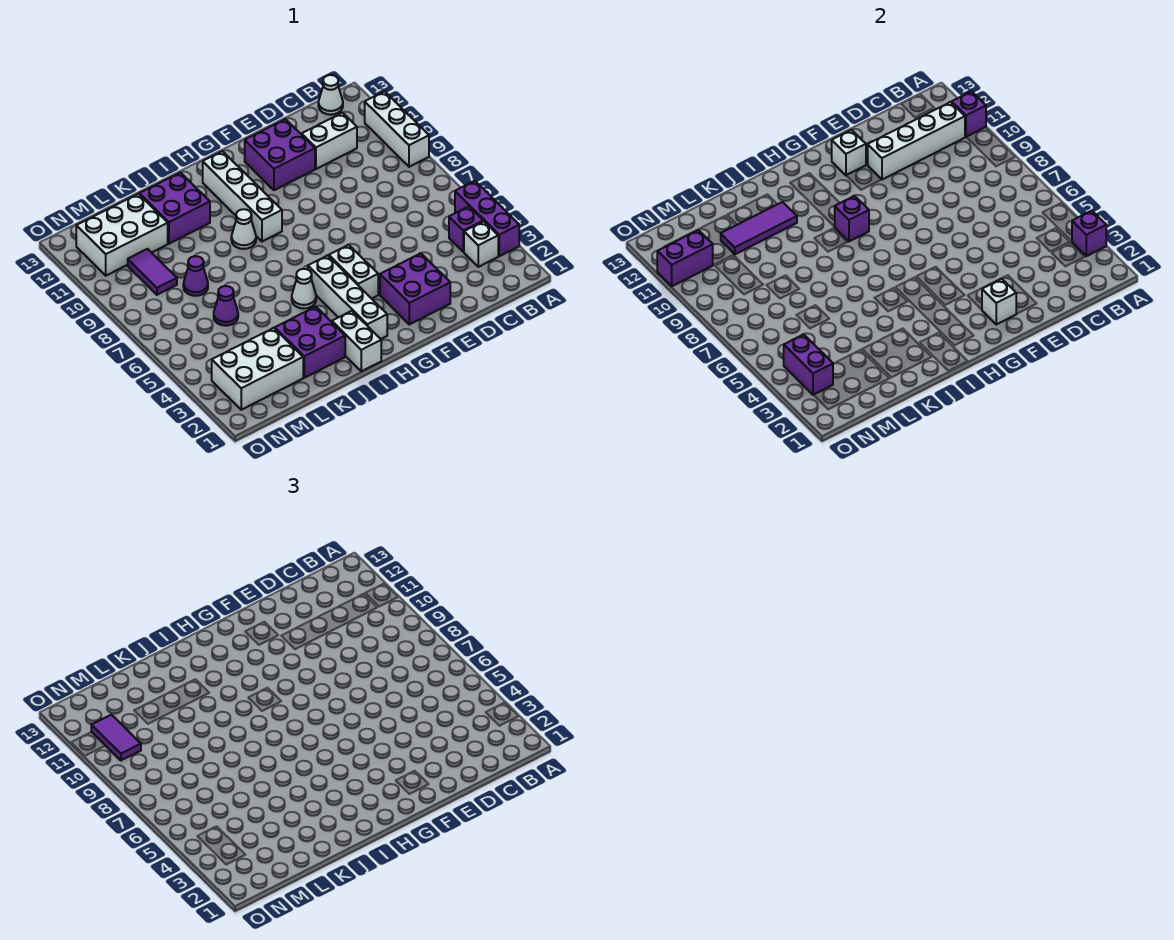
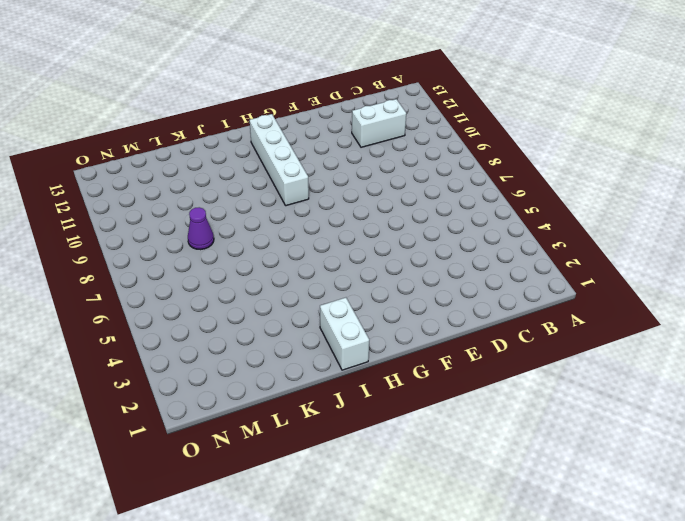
none -> purple 1x3 brick [455,181,519,256]
none -> white 1x3 brick [365,91,429,167]
none -> white 1x1 brick [464,221,498,267]
none -> purple 1x1 brick [449,206,483,252]

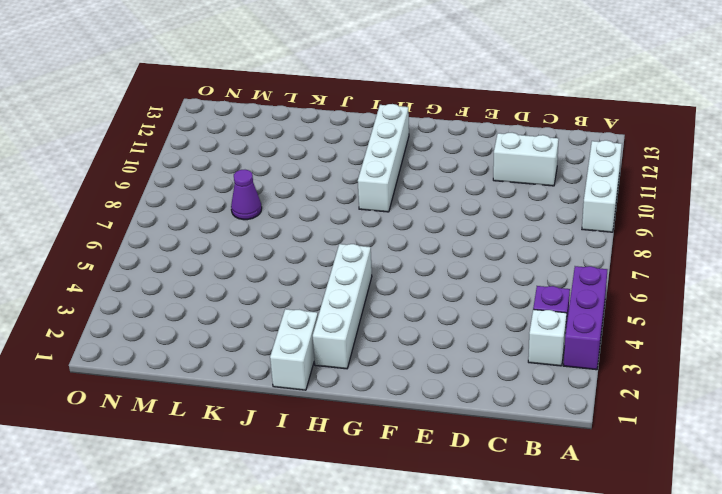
none -> white 1x1 cone [318,75,343,115]
none -> purple 2x2 brick [380,253,450,324]
none -> purple 2x2 brick [245,119,315,190]
none -> white 1x2 brick [329,245,378,299]

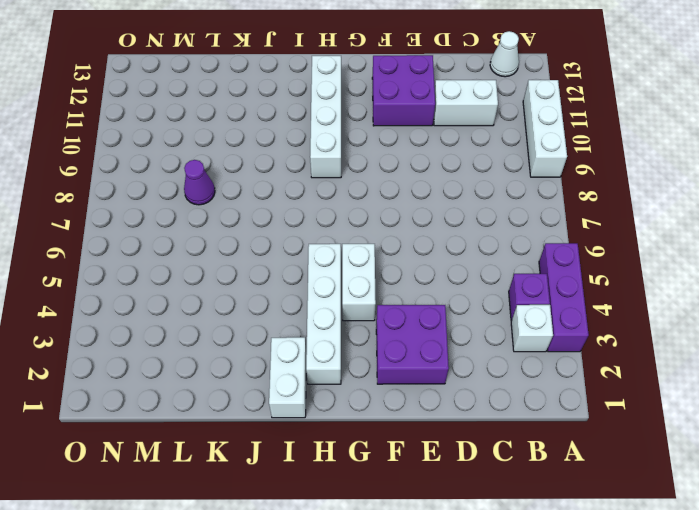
none -> white 1x1 cone [292,269,316,309]
none -> white 1x1 cone [231,209,256,249]
none -> purple 2x2 brick [275,307,345,378]
none -> purple 2x2 brick [139,172,210,244]

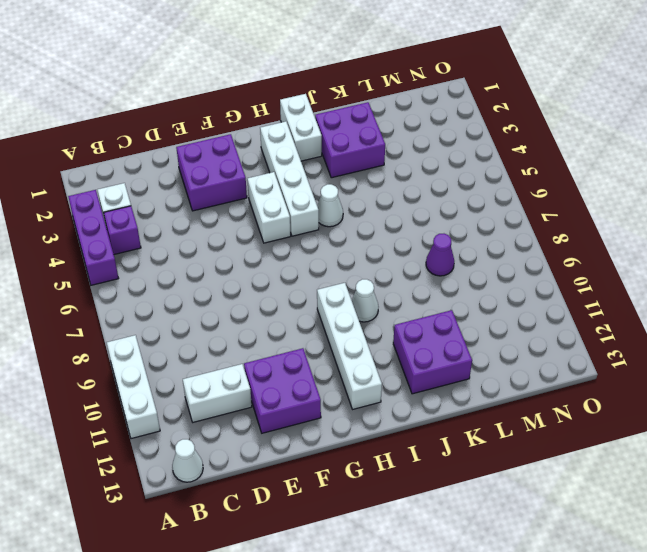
none -> white 2x3 brick [212,328,303,410]
none -> purple 1x1 cone [214,286,238,326]
none -> white 2x3 brick [76,194,168,276]
none -> purple 1x2 tile [128,249,177,295]

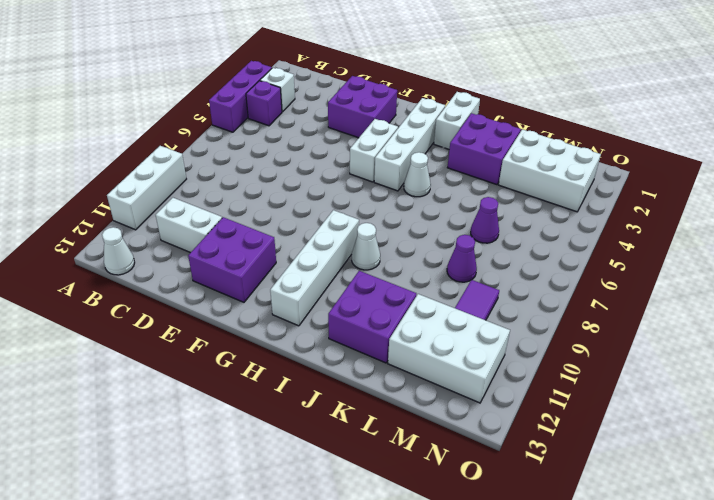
none -> purple 1x1 brick [1072,211,1106,256]
none -> purple 1x1 brick [952,91,986,137]
none -> white 1x4 brick [868,102,965,180]
none -> white 1x1 brick [982,279,1016,324]

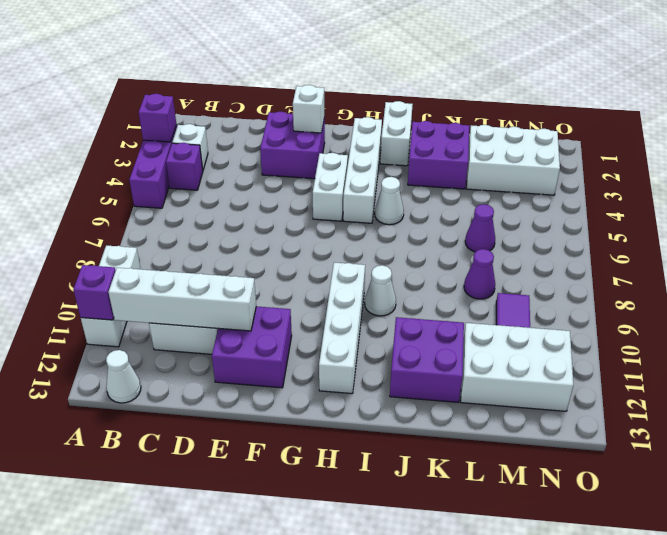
none -> white 1x1 brick [832,130,866,175]
none -> purple 1x1 brick [835,196,869,241]
none -> purple 1x3 tile [721,202,797,254]
none -> purple 1x2 brick [784,334,833,395]

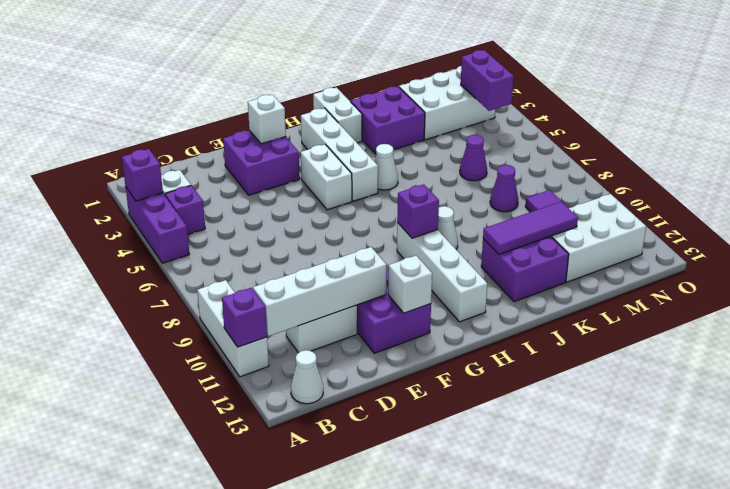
none -> purple 1x2 brick [657,230,713,286]
none -> purple 1x2 tile [91,715,141,760]

